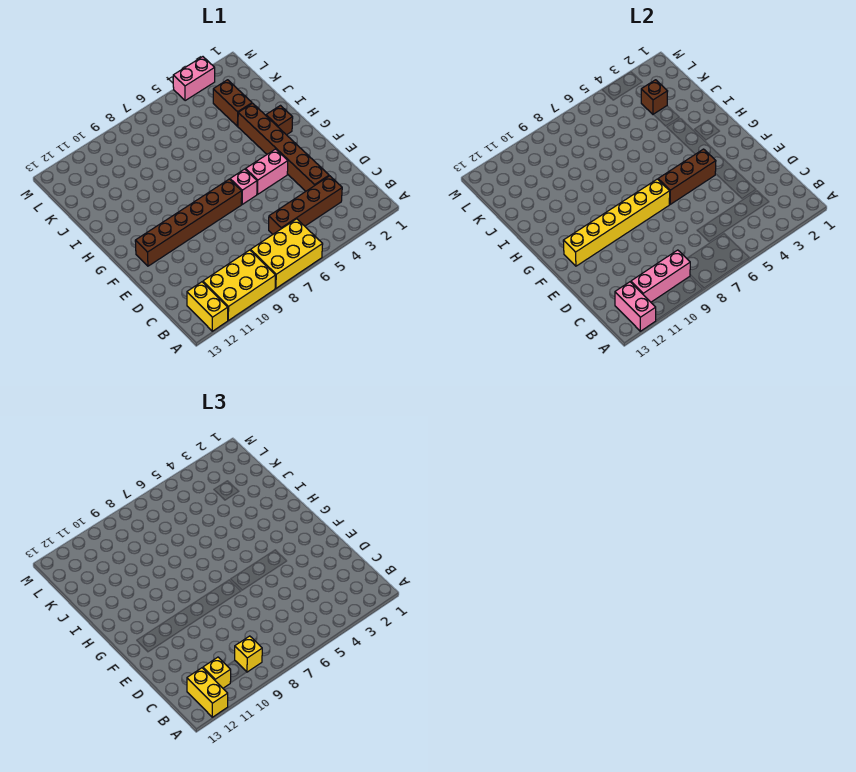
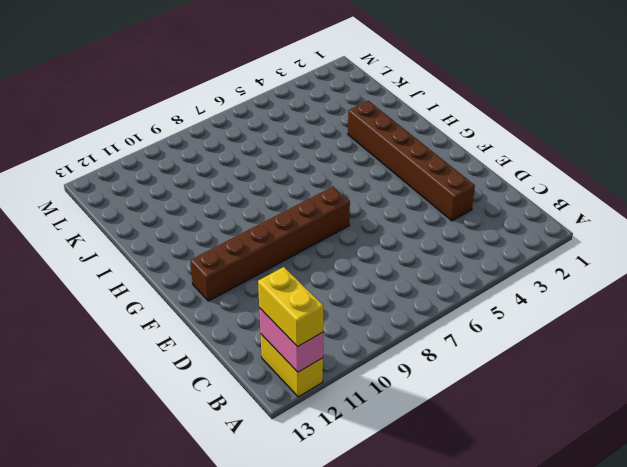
none -> yellow 2x3 brick [251,219,323,288]
none -> yellow 2x3 brick [203,250,276,320]
none -> brown 1x4 brick [269,176,342,234]

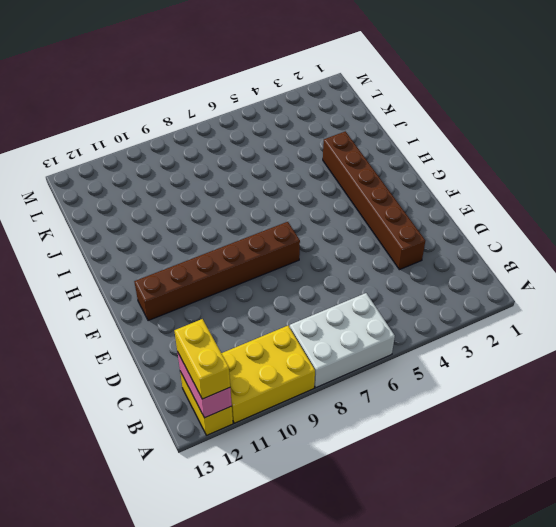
white 2x3 brick [289,293,395,388] -> yellow 2x3 brick [251,219,323,288]
none -> brown 1x4 brick [269,176,342,234]
none -> pink 1x2 brick [246,149,288,194]
none -> pink 1x1 brick [230,169,257,205]

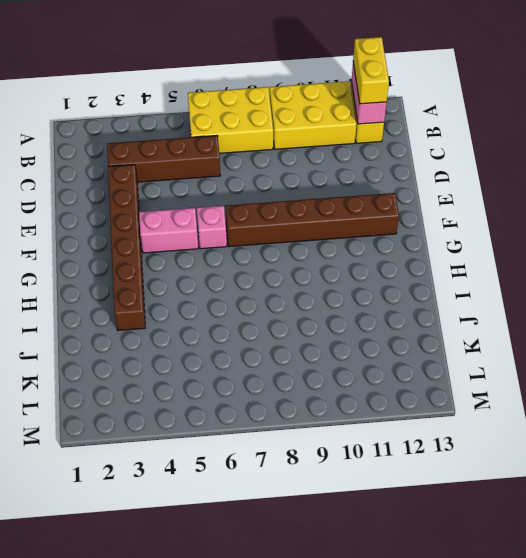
none -> brown 1x1 brick [266,106,293,135]
none -> brown 1x2 brick [213,80,252,126]
none -> pink 1x2 brick [173,57,215,101]

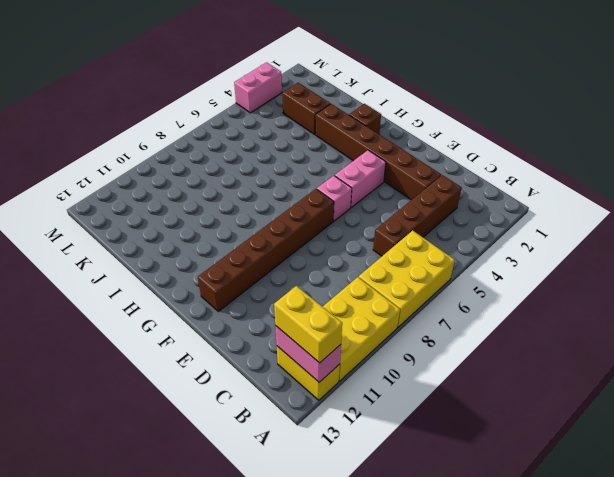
none -> pink 1x3 brick [631,250,690,302]
none -> brown 1x3 brick [658,149,716,205]
none -> yellow 1x6 brick [563,179,670,266]

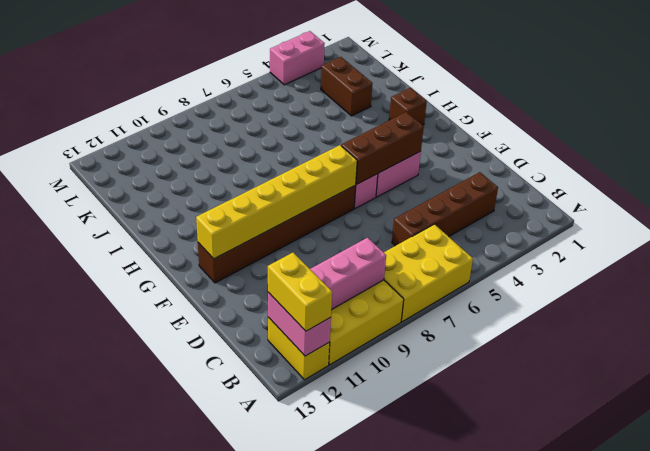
none -> brown 1x6 brick [238,103,329,191]
none -> brown 1x1 brick [641,80,668,114]
none -> yellow 1x1 brick [235,636,262,672]

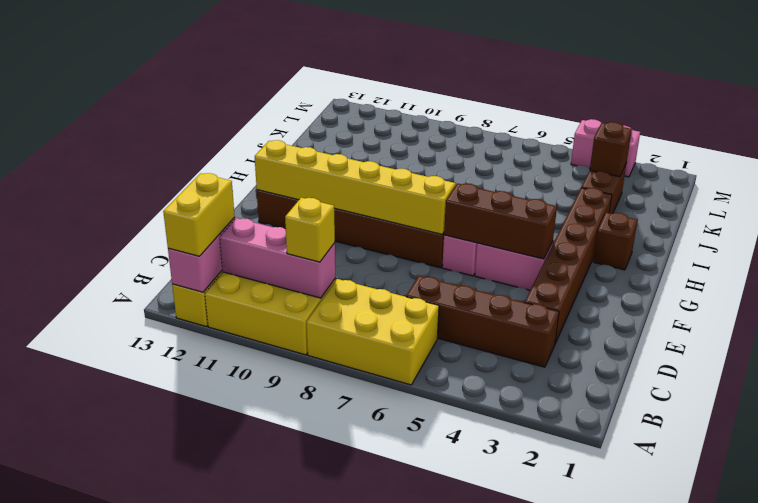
none -> yellow 1x1 brick [203,657,231,688]

